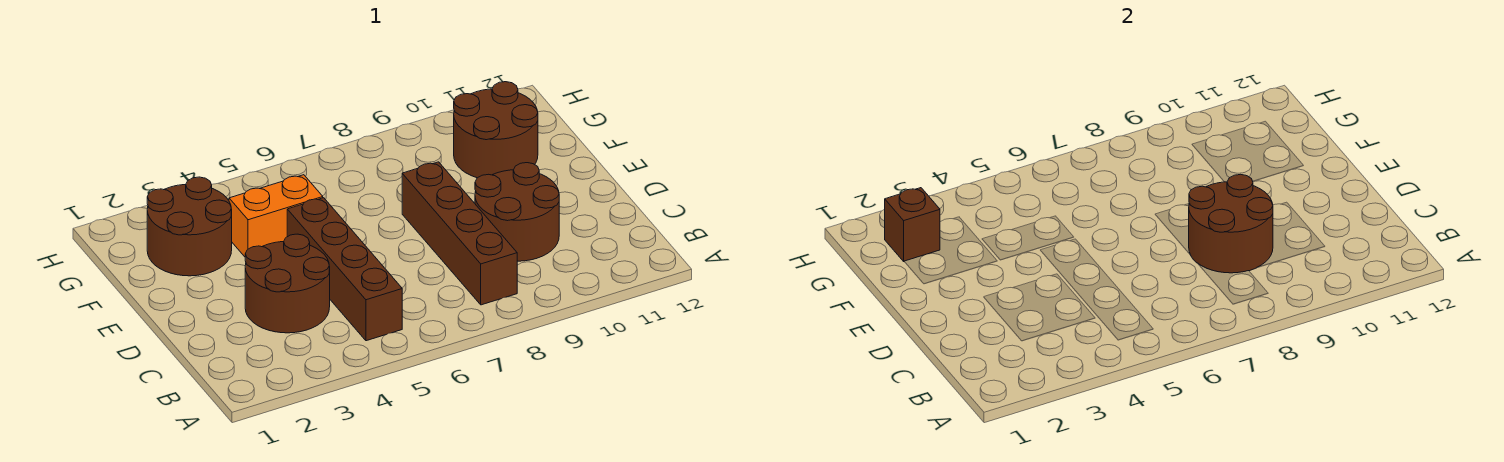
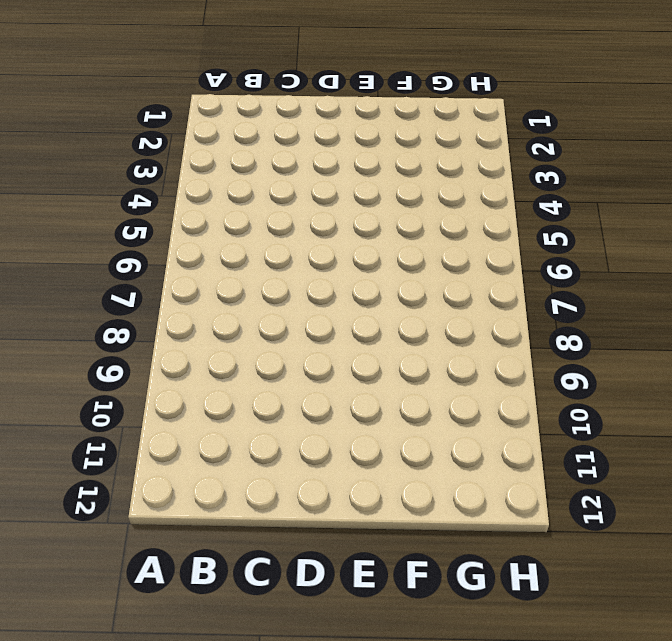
none -> brown 1x4 brick [287,198,402,341]
none -> brown 1x4 brick [402,162,517,305]

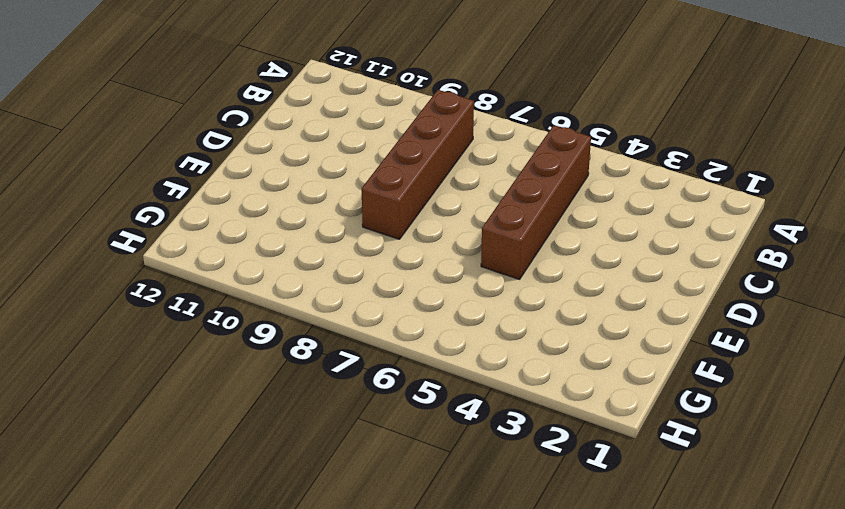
none -> brown 2x2 round brick [245,234,330,333]
none -> brown 2x2 round brick [475,163,559,261]

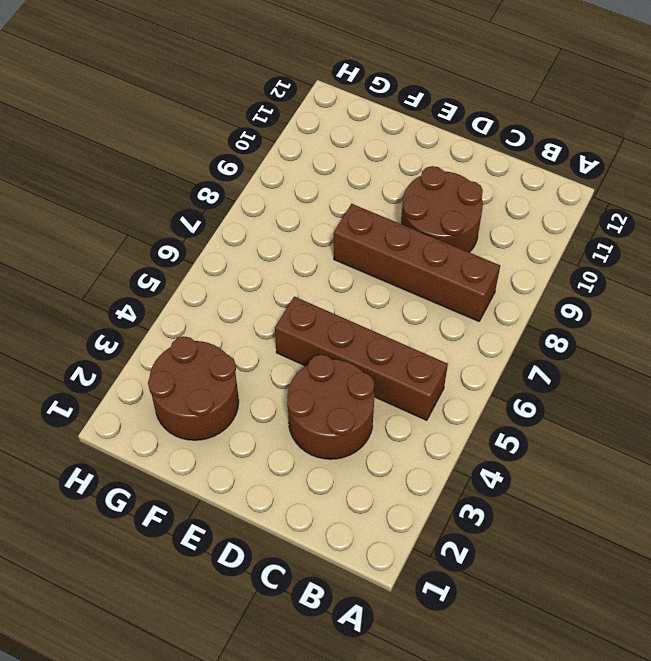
none -> orange 1x2 brick [229,175,323,257]
none -> brown 2x2 round brick [454,82,538,178]

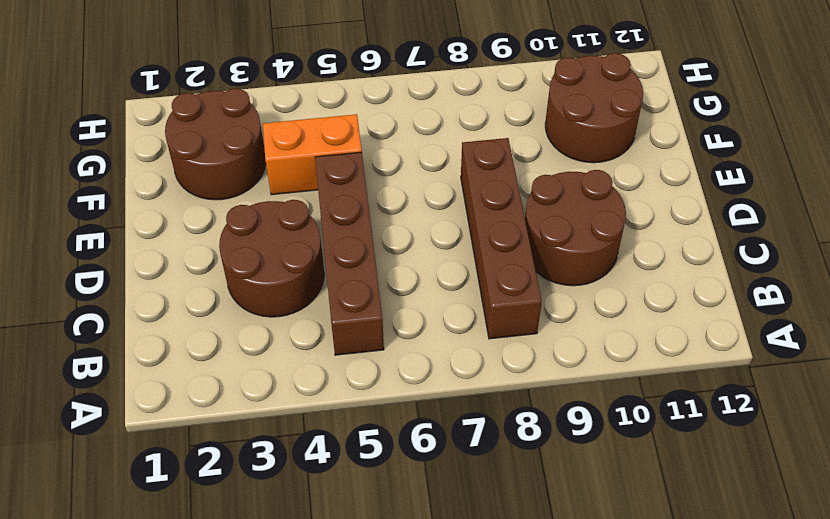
none -> brown 2x2 round brick [1189,174,1273,273]
none -> brown 1x1 brick [885,188,940,261]

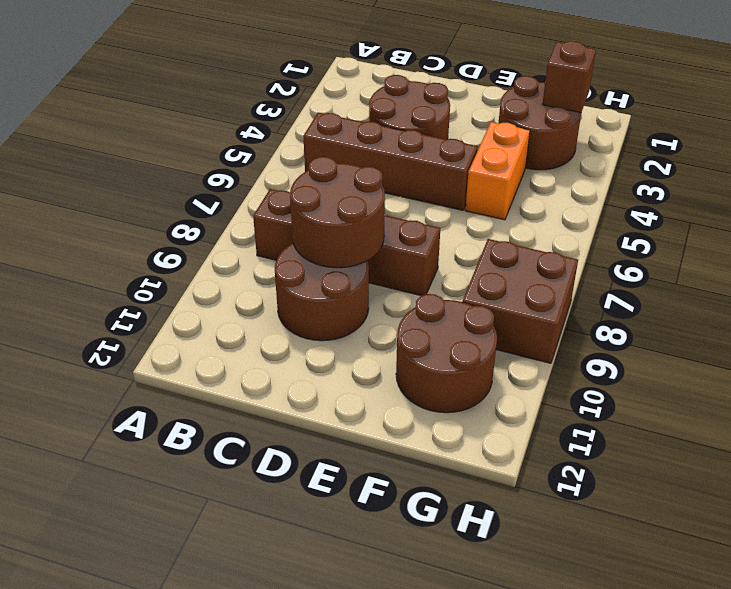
brown 2x2 brick [463,239,578,363] -> none

